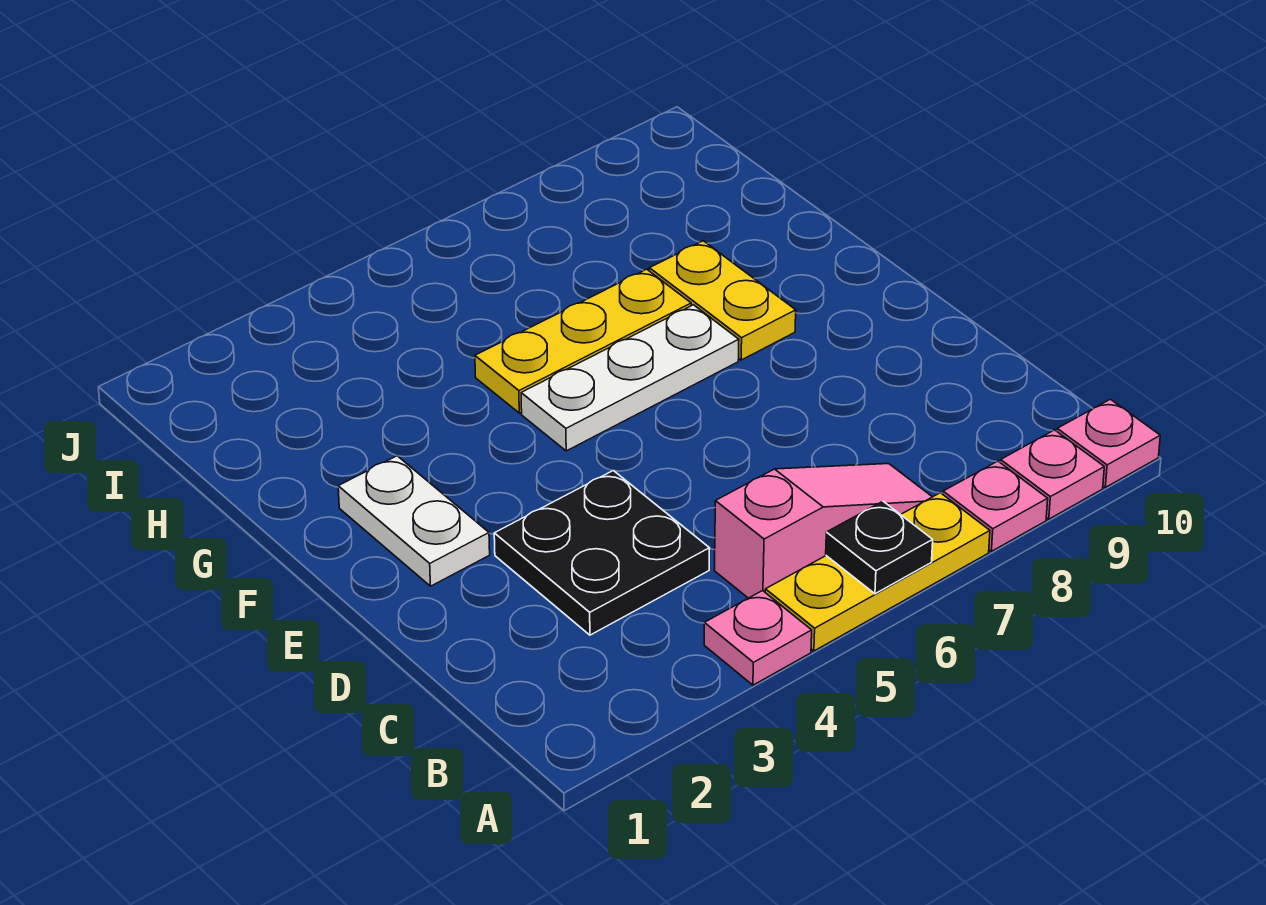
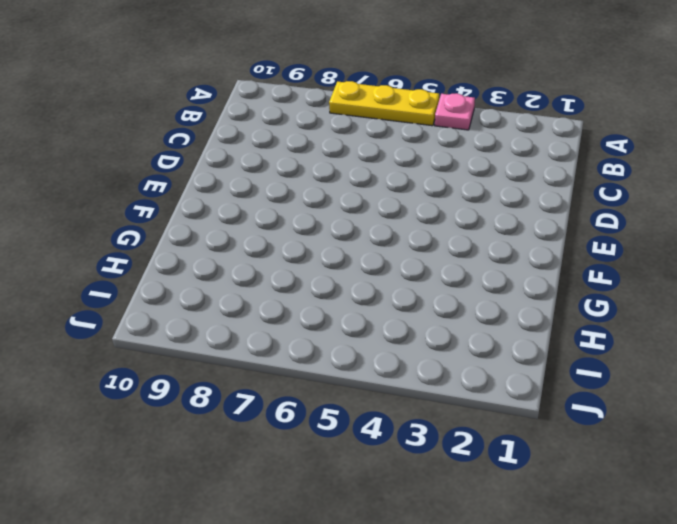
none -> pink 1x1 plate [943,461,1048,551]
none -> pink 1x1 plate [1000,430,1104,519]
none -> pink 1x1 plate [1057,399,1160,487]

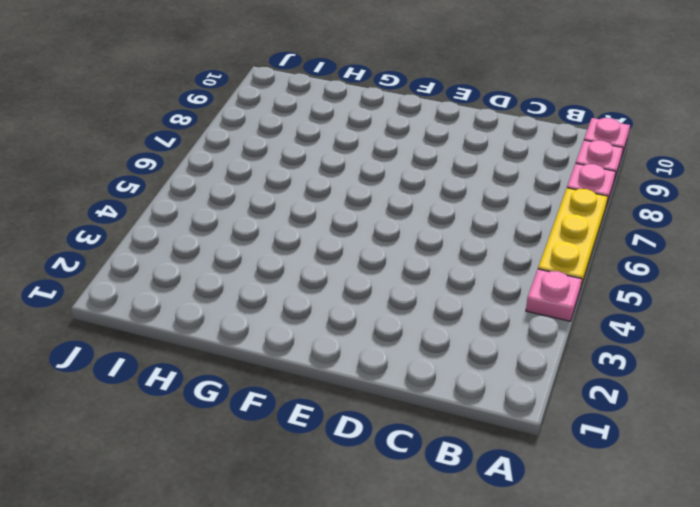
none -> pink 1x3 slope [715,464,932,598]
none -> black 2x2 plate [494,471,710,635]
none -> white 1x2 plate [338,456,490,586]

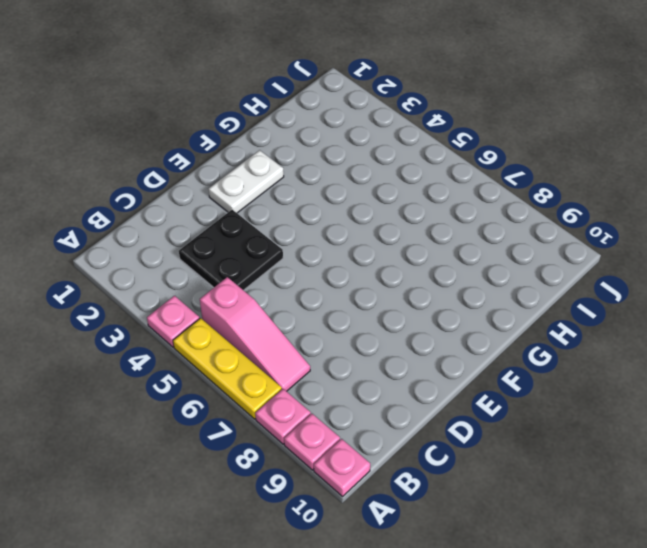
none -> white 1x3 plate [521,305,739,451]
none -> yellow 1x2 plate [649,241,796,360]
none -> yellow 1x3 plate [475,269,691,413]

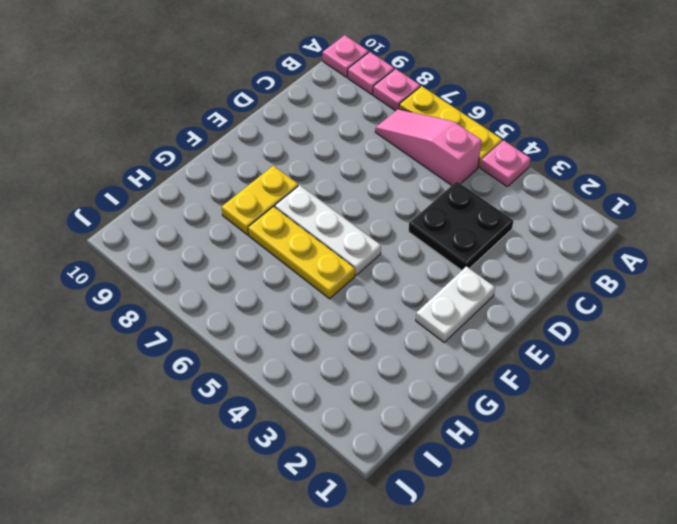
none -> black 1x1 plate [826,501,933,594]

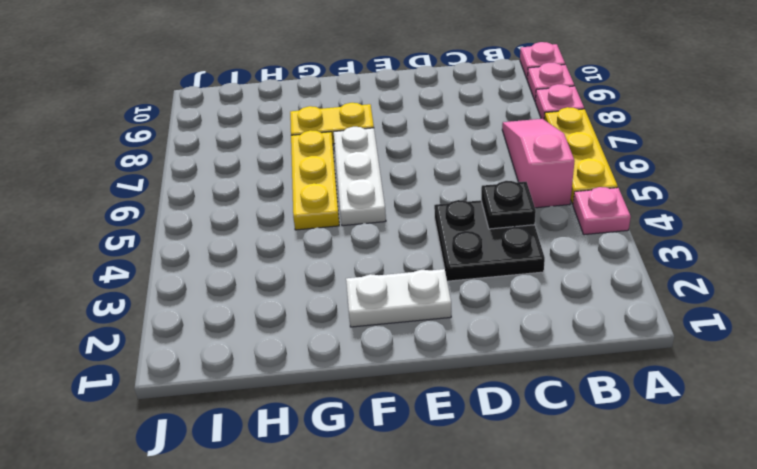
black 1x1 plate [481,181,536,229] -> black 1x1 plate moved to [826,501,933,594]

